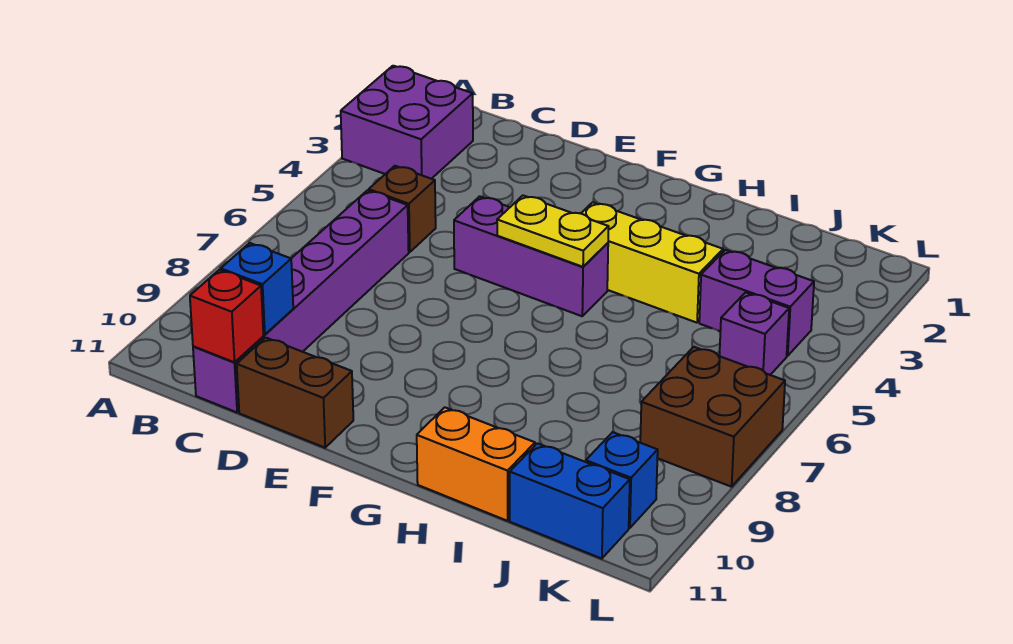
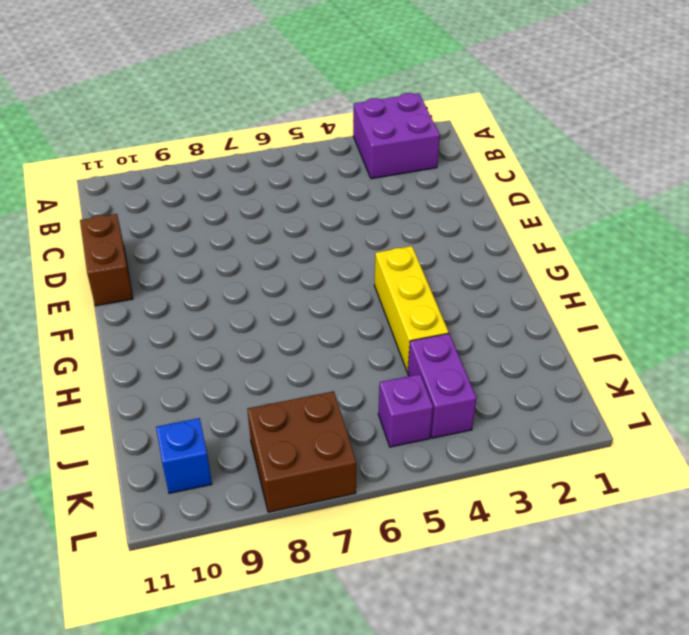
none -> brown 1x1 brick [369,166,436,252]
none -> purple 1x6 brick [193,190,409,412]
none -> purple 1x3 brick [454,196,608,316]

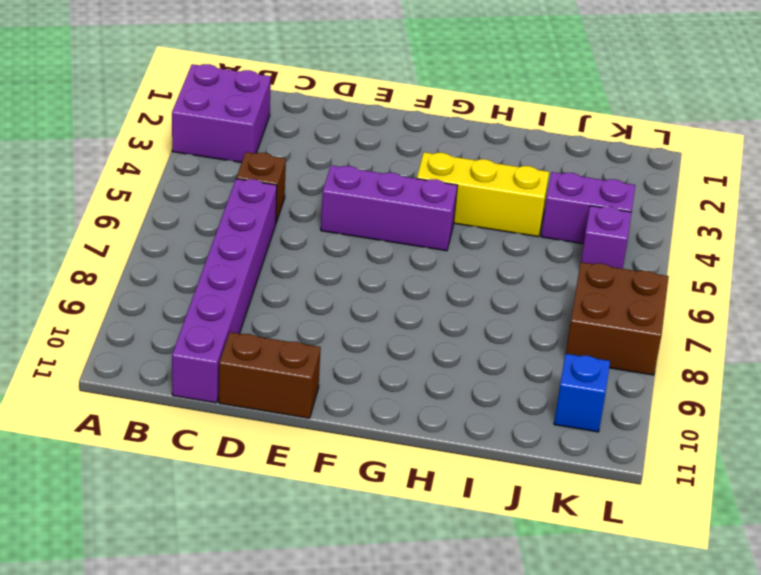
none -> orange 1x2 brick [417,407,535,521]
none -> blue 1x2 brick [510,443,630,559]
none -> blue 1x1 brick [221,243,293,335]

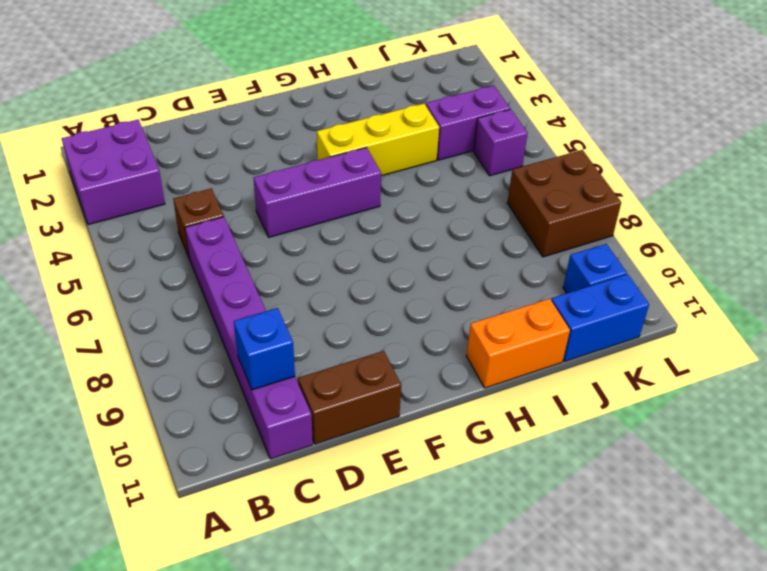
none -> red 1x1 brick [190,270,263,362]
none -> yellow 1x2 plate [497,196,609,267]

